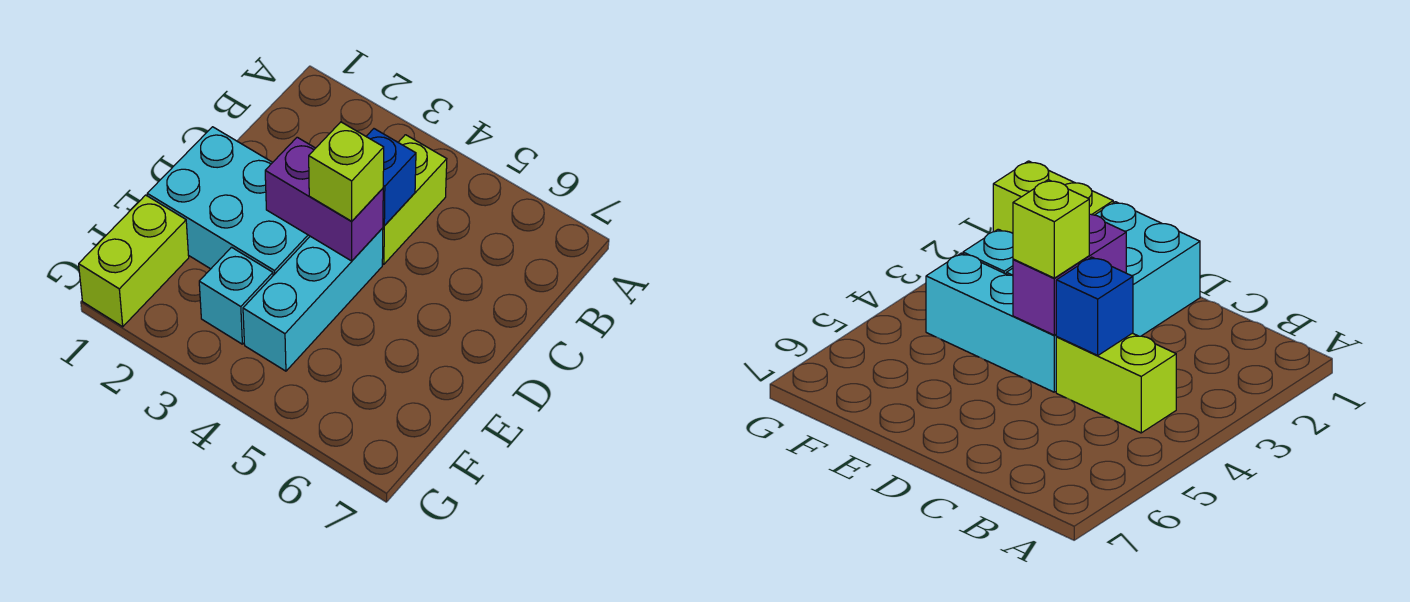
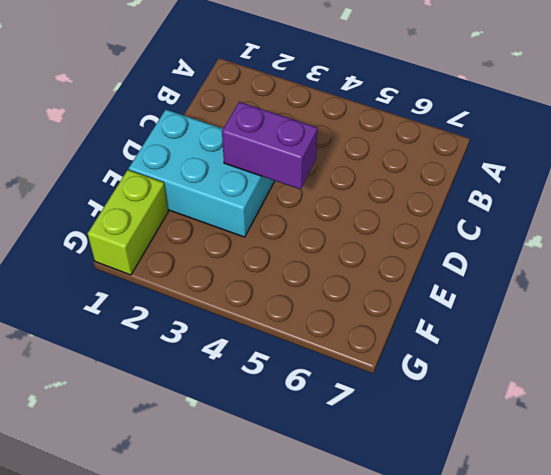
none -> lime 1x2 brick [382,135,447,264]
none -> cyan 1x3 brick [243,228,383,371]

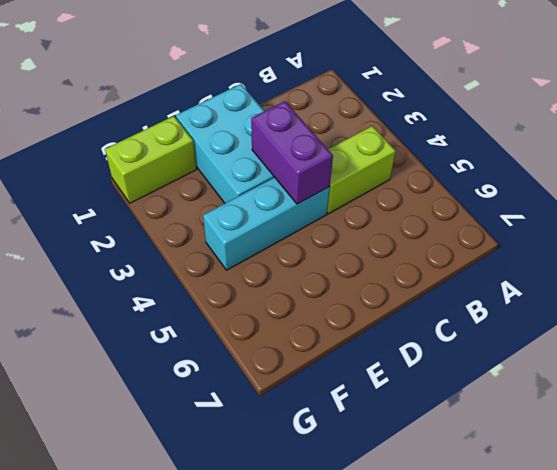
none -> cyan 1x1 brick [199,247,273,344]
none -> blue 1x1 brick [366,129,416,226]

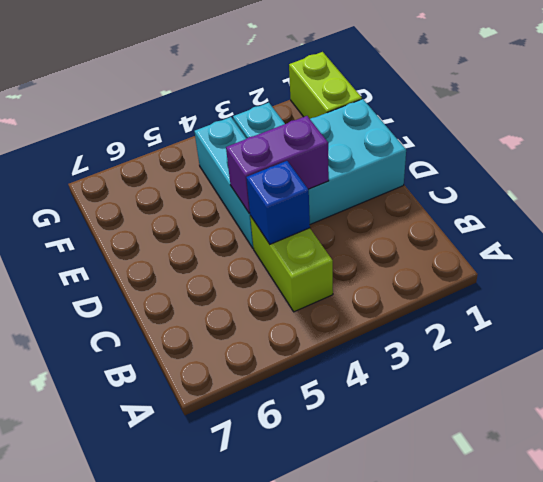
none -> lime 1x1 brick [309,122,384,221]

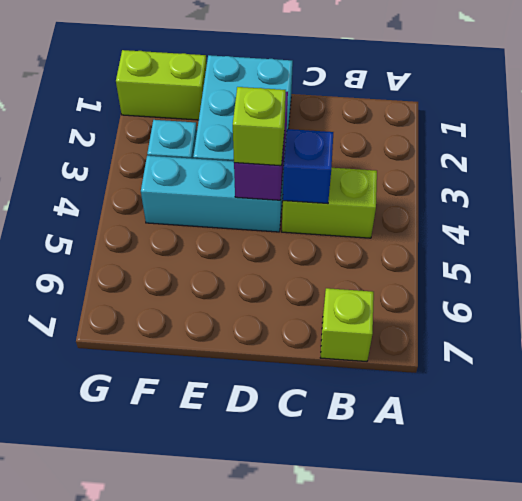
lime 1x1 brick [320,288,374,362] -> none

